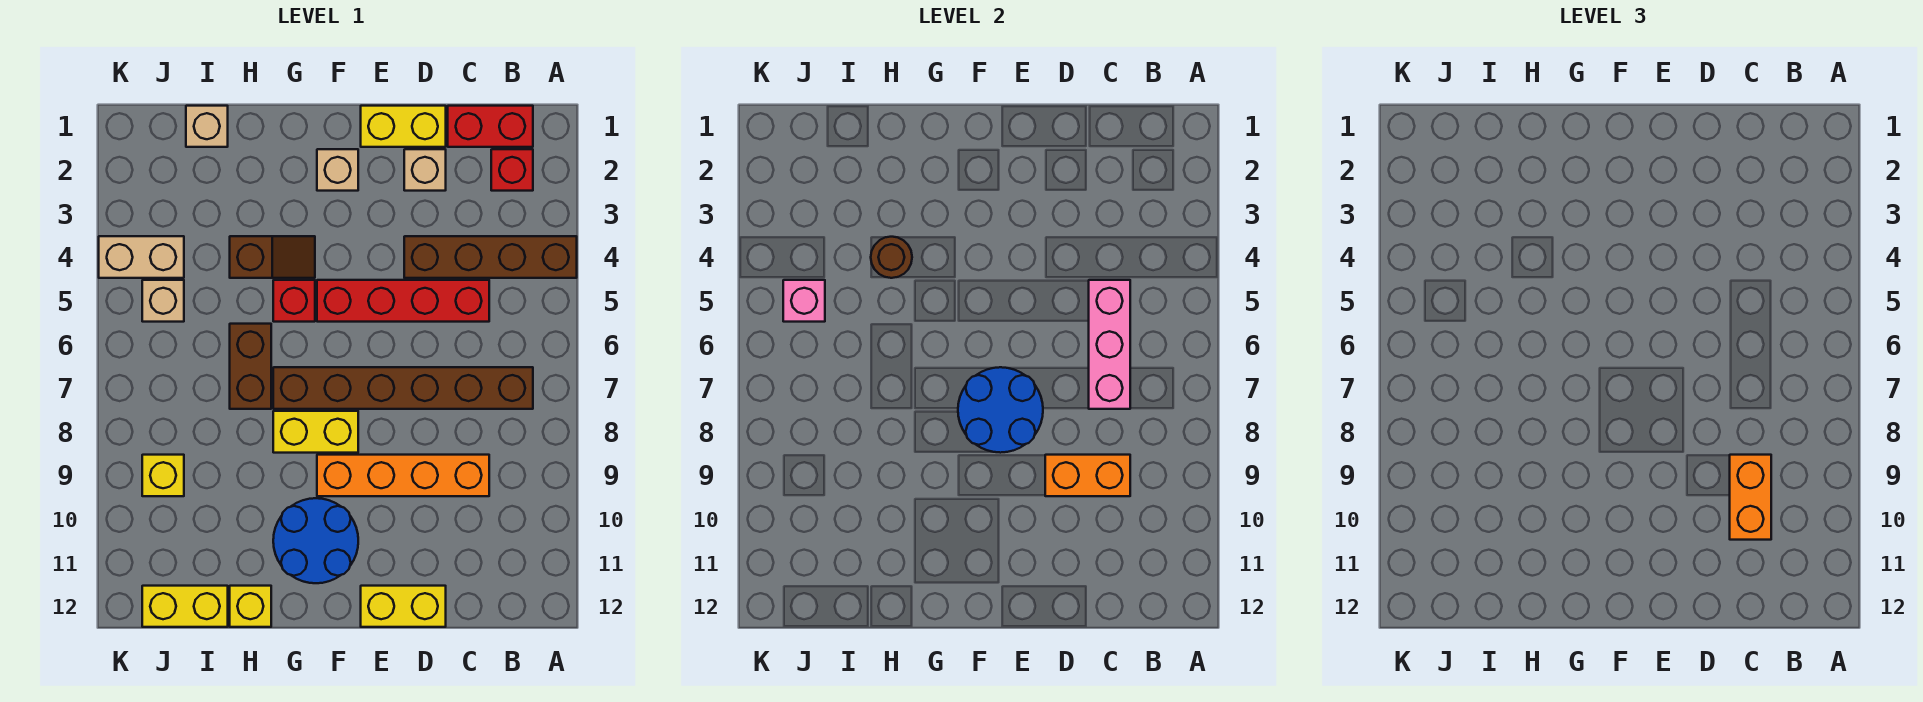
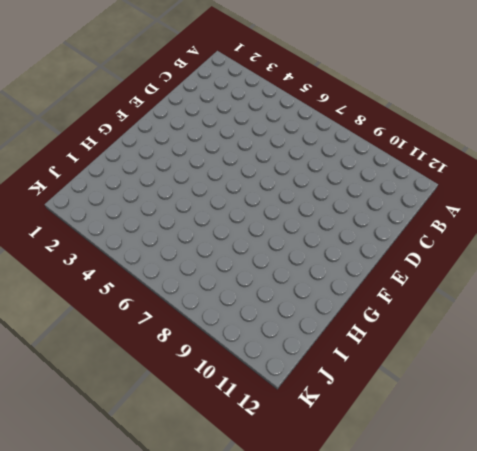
none -> brown 1x4 brick [404,236,577,278]
none -> red 1x2 brick [448,106,533,147]
none -> red 1x1 brick [491,149,533,191]

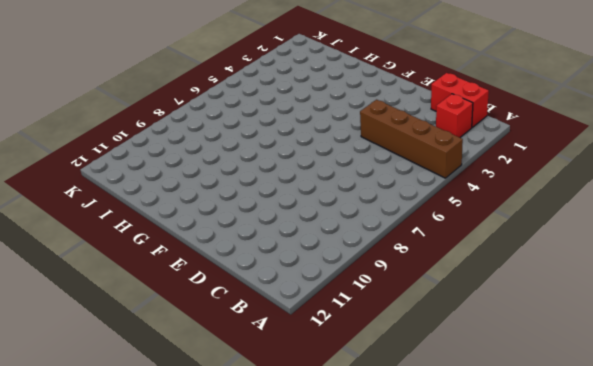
none -> brown 1x6 brick [273,367,533,409]
none -> red 1x4 brick [317,280,489,322]
none -> orange 1x4 brick [317,455,489,496]

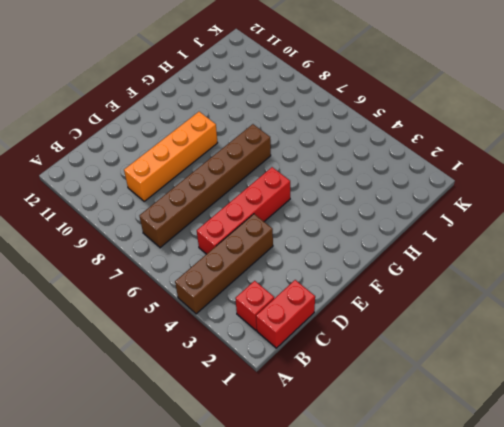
none -> yellow 1x2 brick [361,106,446,147]
none -> tan 1x1 brick [404,149,446,191]
none -> yellow 1x2 brick [361,586,446,627]

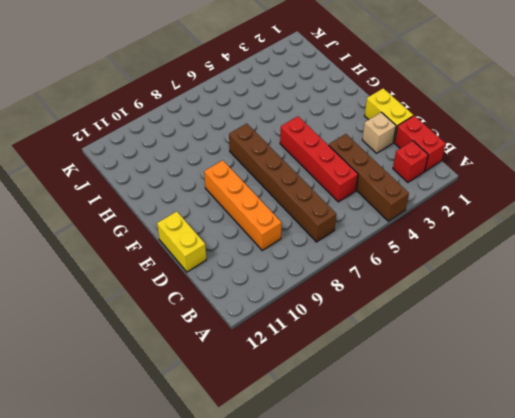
none -> tan 1x1 brick [317,149,358,191]
none -> yellow 1x2 brick [273,411,358,453]
none -> blue 2x2 round brick [273,498,358,583]

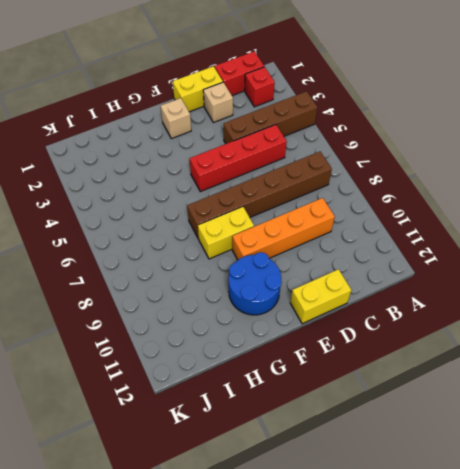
none -> brown 1x2 slope [230,236,315,278]
none -> red 1x1 brick [273,280,315,322]
none -> brown 1x2 brick [230,324,271,409]

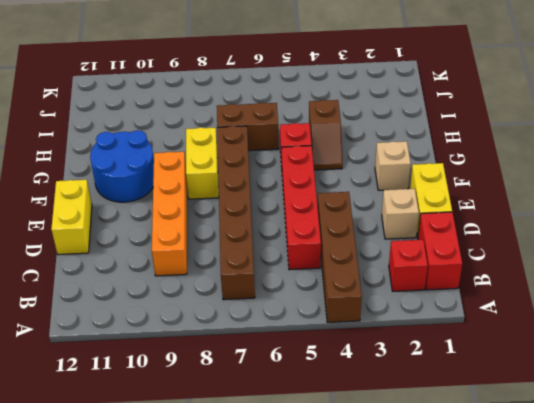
none -> yellow 1x1 brick [230,586,271,627]
none -> tan 1x1 brick [186,106,228,147]
none -> yellow 1x2 brick [142,586,228,627]

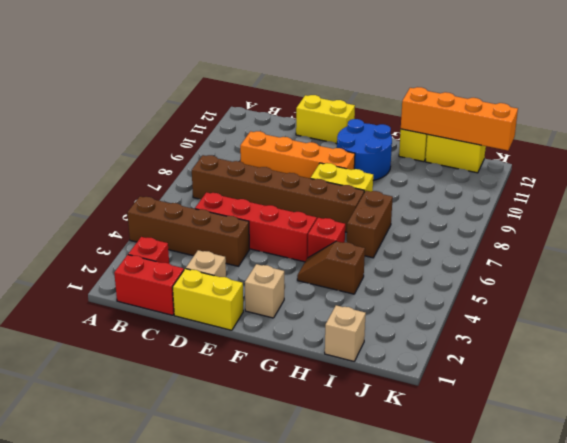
orange 1x4 brick [401,87,518,151] -> none
none -> tan 1x2 brick [99,236,184,278]
none -> tan 1x1 brick [142,280,184,322]
none -> yellow 1x1 brick [142,455,184,496]

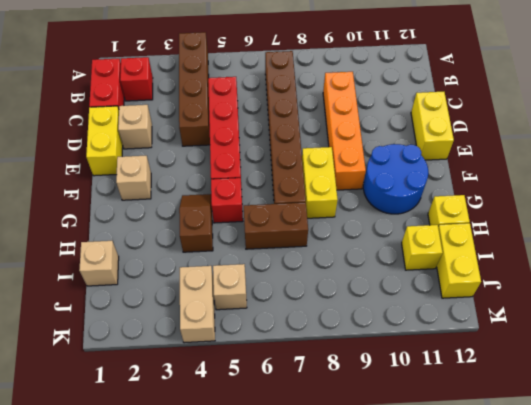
yellow 1x1 brick [402,225,443,270] -> yellow 1x1 brick moved to [142,455,184,496]
none -> pink 1x3 brick [1089,280,1130,409]
none -> orange 1x2 brick [1045,455,1130,496]
none -> blue 2x2 round brick [958,367,1043,453]

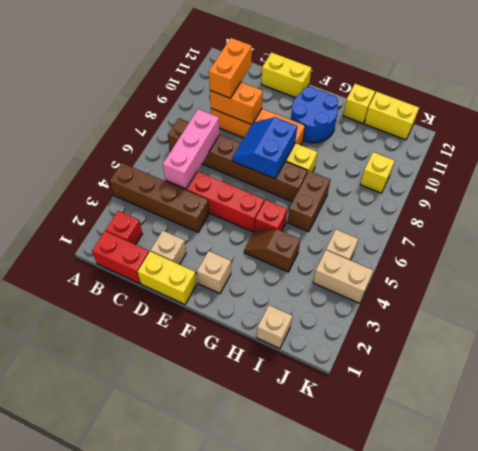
blue 2x2 slope [232,117,297,179] -> blue 2x2 round brick [958,367,1043,453]
none -> brown 1x1 round brick [871,237,912,278]
none -> pink 1x1 brick [783,280,825,322]

